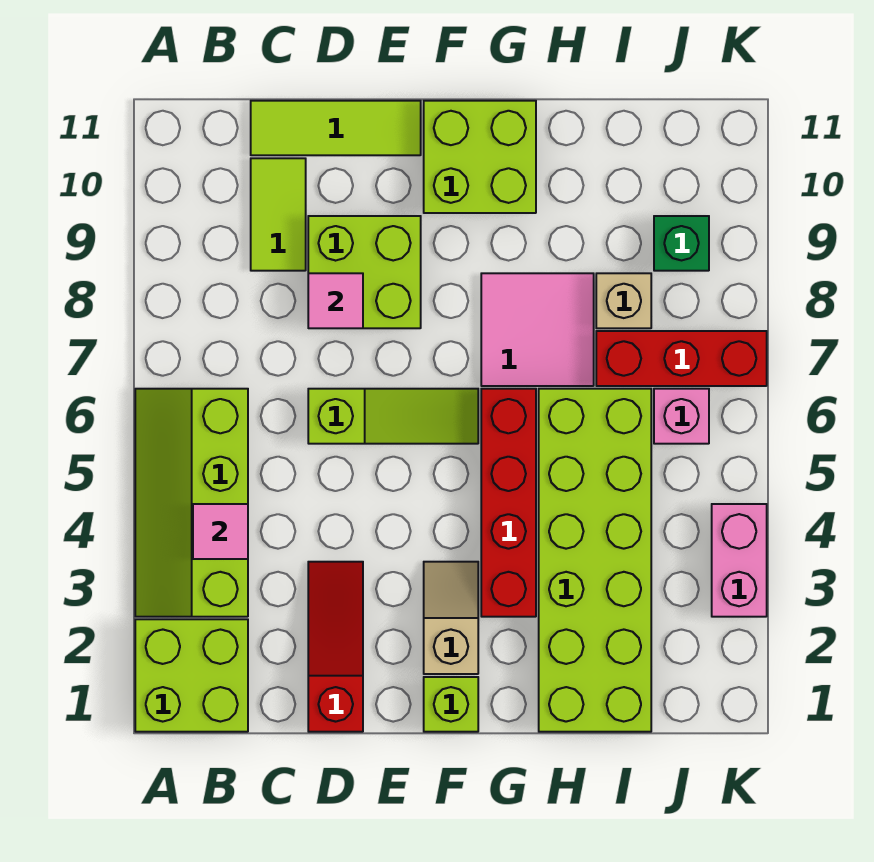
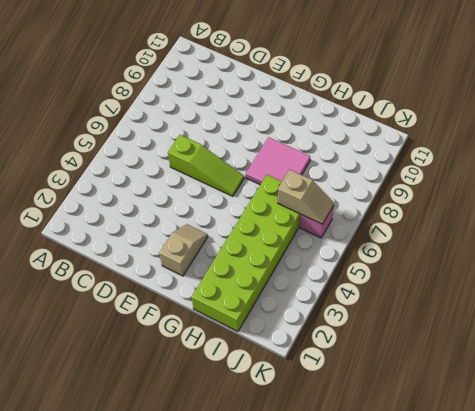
tan 1x2 slope [278,170,334,224] -> none
none -> lime 2x2 brick [135,619,248,732]
none -> lime 2x4 slope [135,389,248,617]
none -> lime 1x2 tile [251,158,306,271]

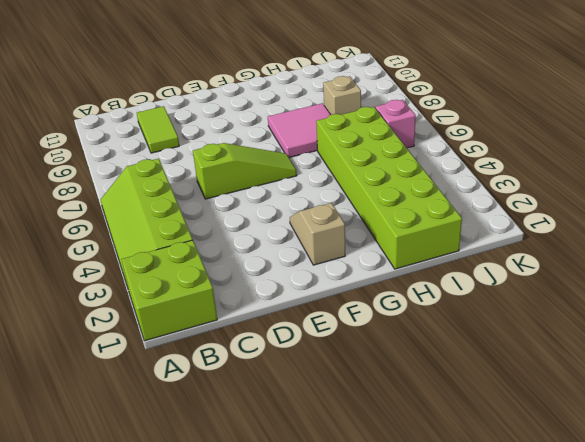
none -> lime 1x3 tile [251,101,421,155]
none -> red 1x3 slope [308,562,363,732]
none -> lime 2x2 brick [308,216,421,328]

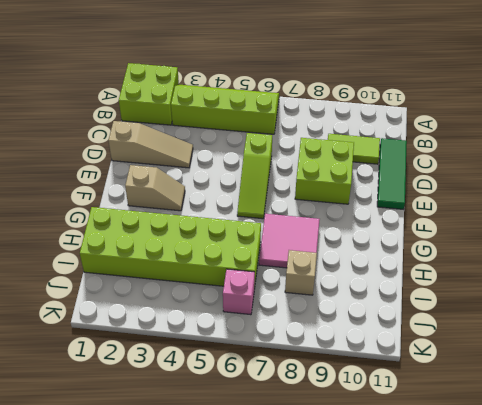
green 1x3 tile [377,138,407,209] -> lime 1x3 tile [251,101,421,155]
tan 1x3 slope [108,121,193,168] -> red 1x3 slope [308,562,363,732]
none -> lime 1x1 brick [424,677,478,732]
none -> lime 2x2 brick [424,101,536,213]
none -> red 1x4 brick [481,389,536,617]

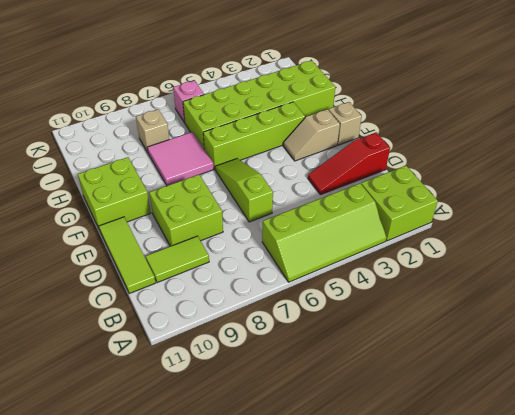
tan 1x1 brick [329,102,362,145] -> lime 1x1 brick [424,677,478,732]
lime 1x4 brick [203,102,305,169] -> red 1x4 brick [481,389,536,617]
none -> red 1x3 brick [596,331,767,386]
none -> green 1x1 brick [654,216,709,271]
none -> pink 1x2 brick [712,504,767,617]

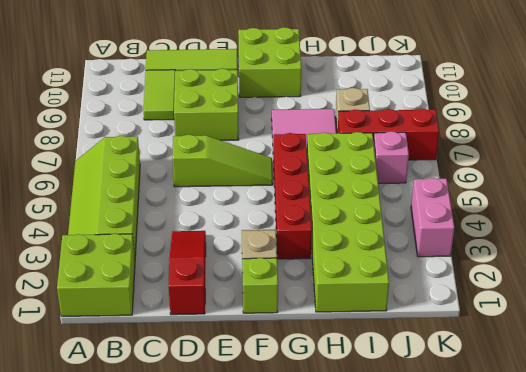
none -> green 1x1 brick [654,216,709,271]
none -> pink 1x1 tile [193,504,248,559]
none -> pink 1x1 tile [308,273,363,328]

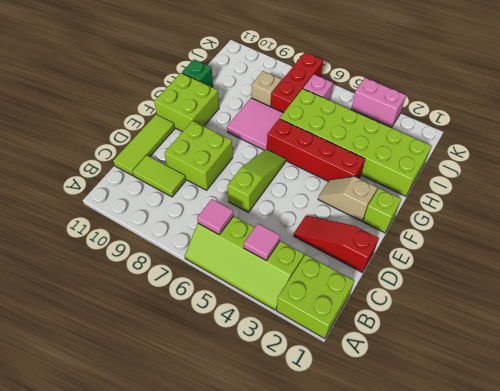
pink 1x1 tile [197,199,234,234] -> pink 1x1 tile moved to [308,273,363,328]
green 1x1 brick [182,59,213,87] -> green 1x1 brick moved to [654,216,709,271]

